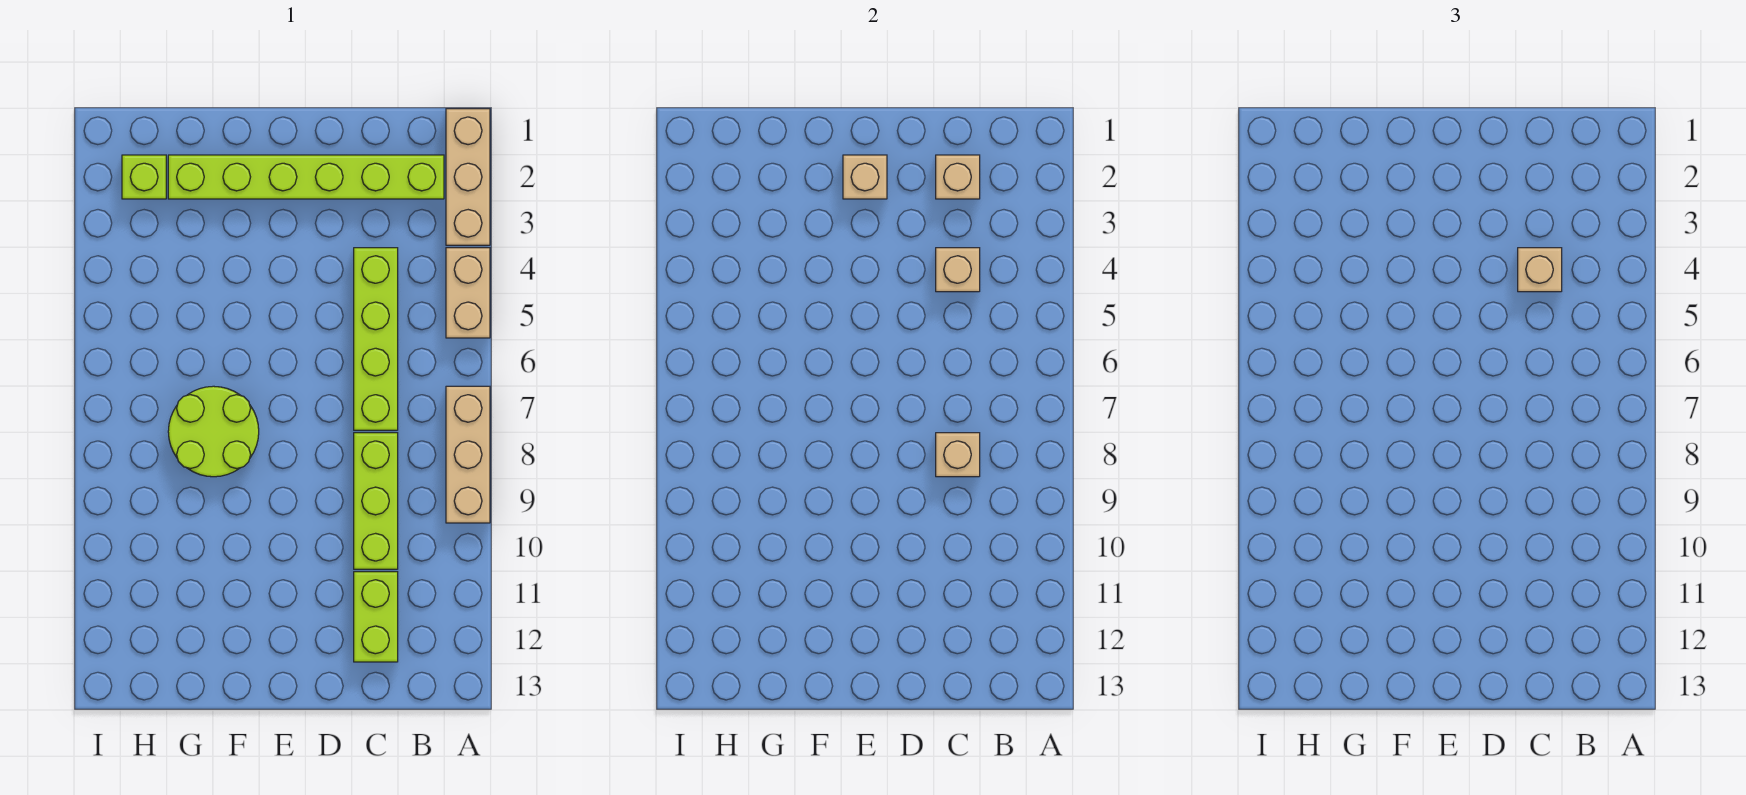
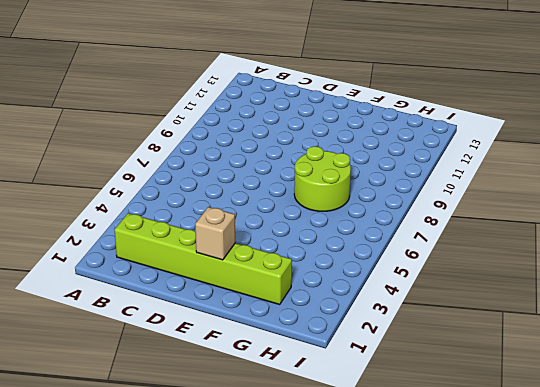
none -> tan 1x3 brick [446,109,490,245]
none -> tan 1x2 brick [446,248,490,338]
none -> tan 1x3 brick [446,386,490,523]

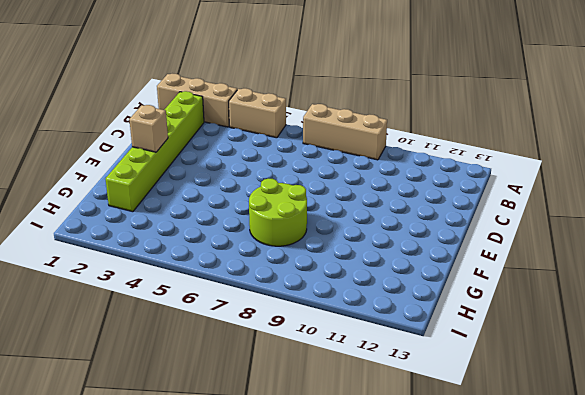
none -> lime 1x4 brick [354,248,398,430]
none -> lime 1x3 brick [354,433,398,569]
none -> lime 1x2 brick [354,572,398,662]

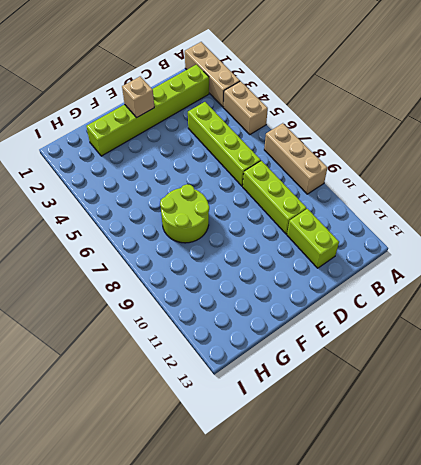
none -> lime 1x1 brick [122,155,166,199]
none -> tan 1x1 brick [936,155,980,199]
none -> tan 1x1 brick [936,248,980,292]

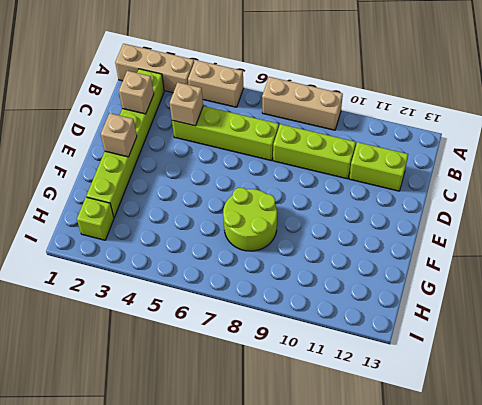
none -> tan 1x1 brick [936,433,980,477]
none -> tan 1x1 brick [1518,248,1562,292]

